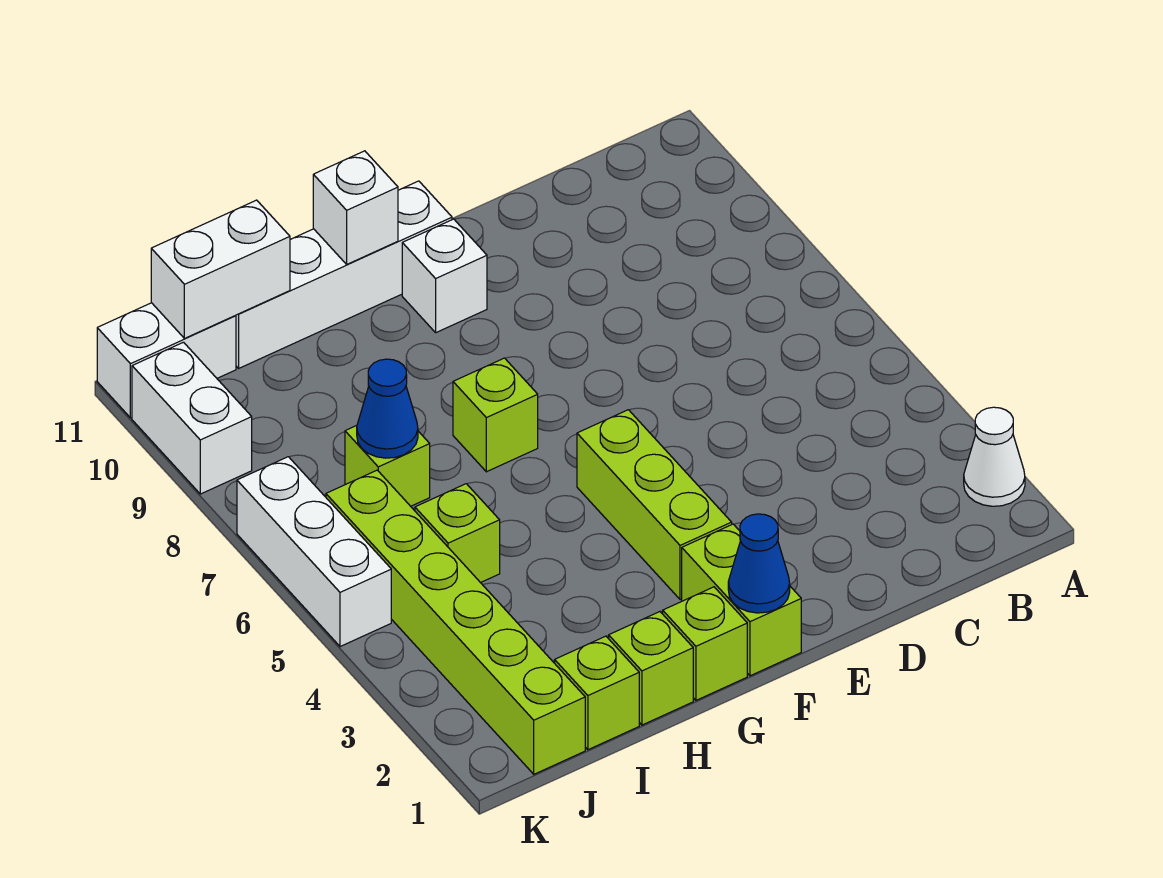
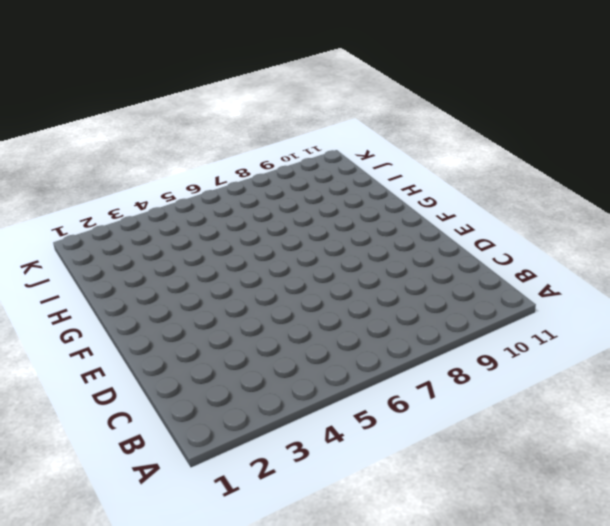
none -> white 1x1 cone [964,407,1025,506]
none -> lime 1x2 brick [682,524,801,676]
none -> lime 1x3 brick [577,410,732,600]

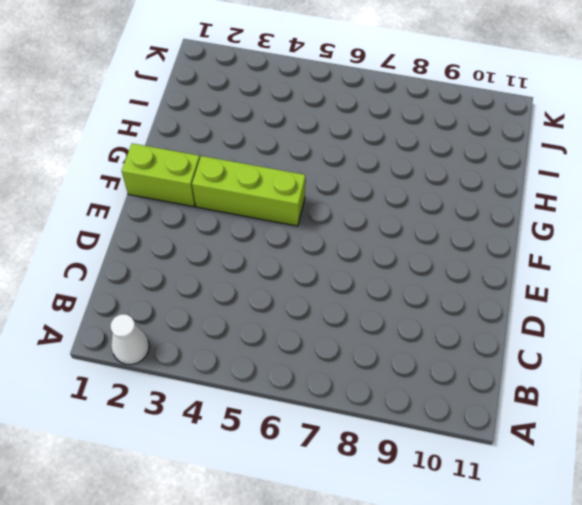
none -> white 1x1 brick [402,219,487,333]
none -> white 1x4 brick [236,181,452,368]
none -> lime 1x1 brick [663,587,747,700]

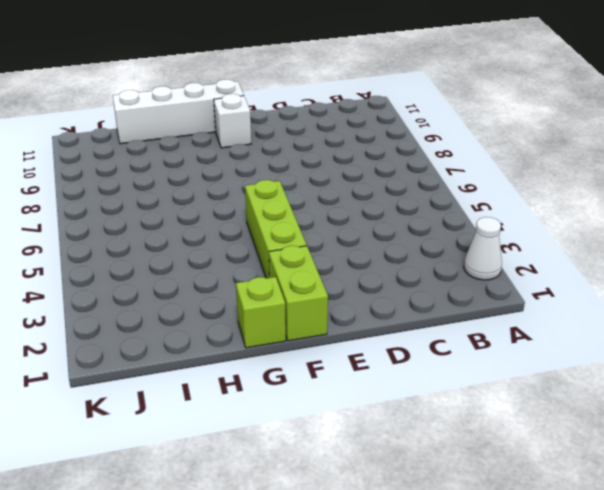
none -> lime 1x1 brick [453,358,538,472]
none -> lime 1x1 brick [609,612,693,725]
none -> lime 1x1 brick [555,636,639,750]

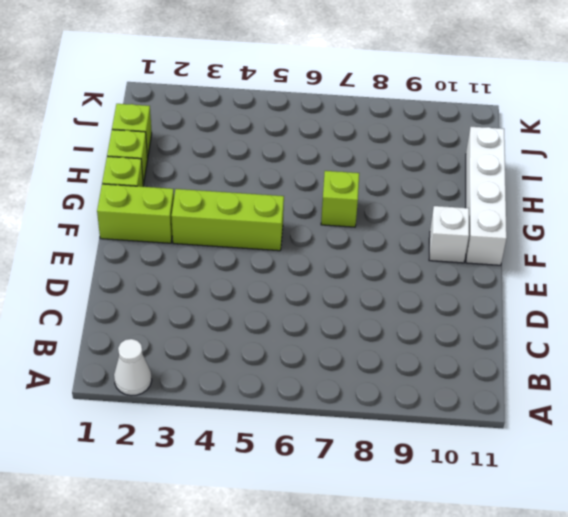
none -> lime 1x1 brick [415,484,500,583]
none -> lime 1x1 brick [345,425,430,506]
none -> lime 1x6 brick [326,470,585,774]

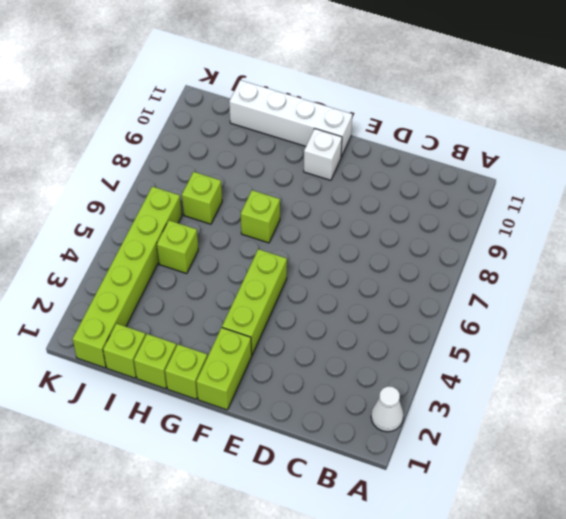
none -> white 1x2 brick [97,303,236,418]
none -> white 1x3 brick [237,457,391,647]
none -> white 1x2 brick [132,342,252,494]

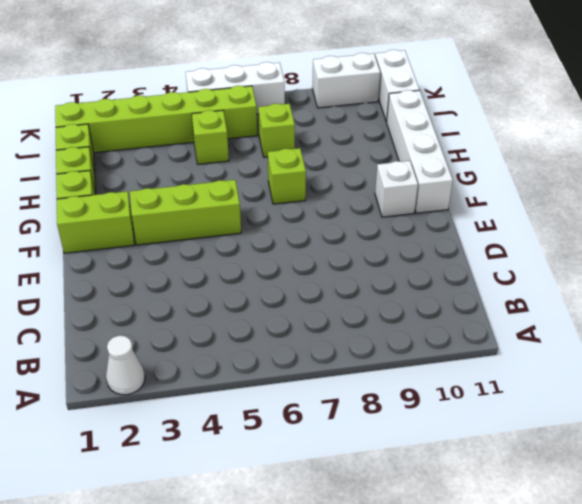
none -> blue 1x1 cone [728,514,790,613]
none -> white 1x1 brick [313,151,398,264]
none -> blue 1x1 cone [357,359,418,458]

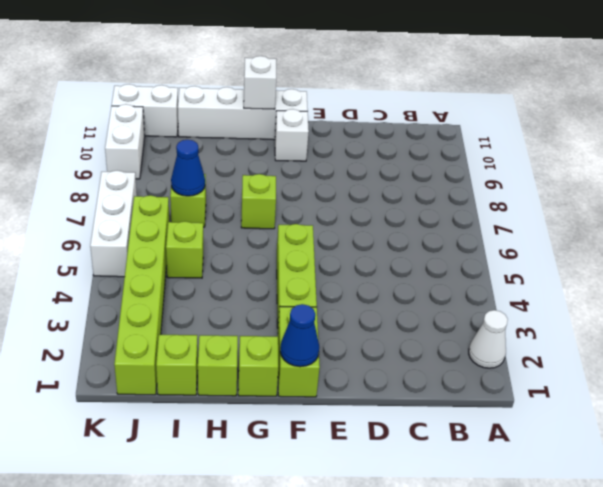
none -> white 1x2 brick [151,200,290,338]

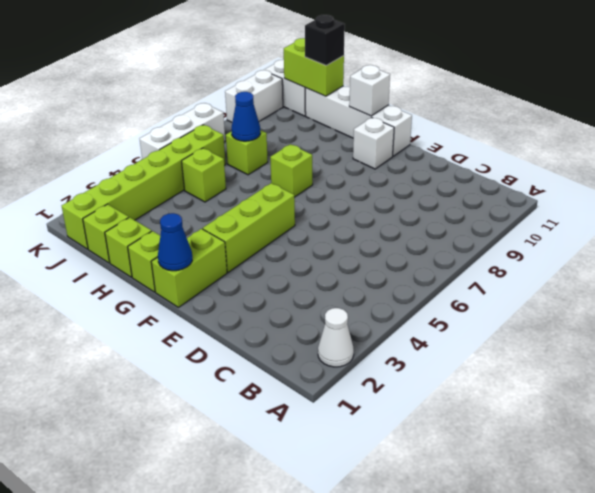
lime 1x2 brick [284,38,344,96] -> white 1x2 brick [151,200,290,338]
black 1x1 brick [305,15,345,65] -> none

